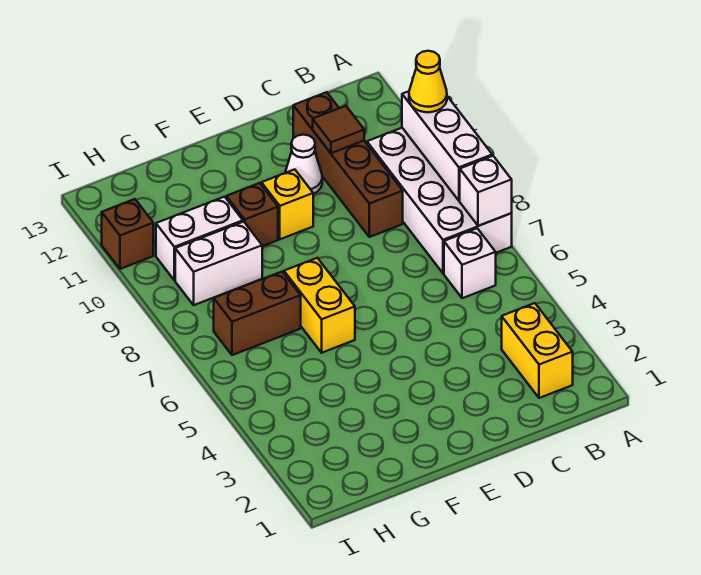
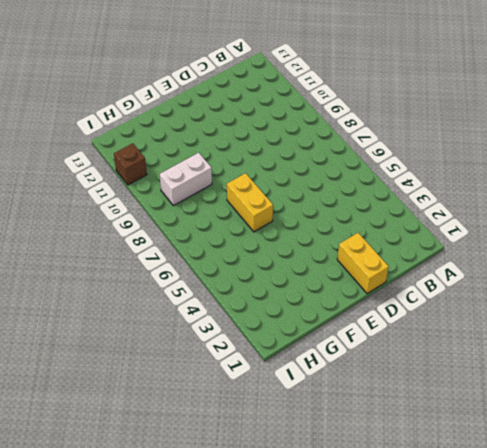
yellow 1x2 brick [337,233,389,294] -> yellow 1x2 brick moved to [502,303,573,398]
none -> white 2x4 brick [367,128,512,273]
none -> white 1x1 brick [444,228,496,298]
none -> brown 1x4 brick [293,92,403,237]

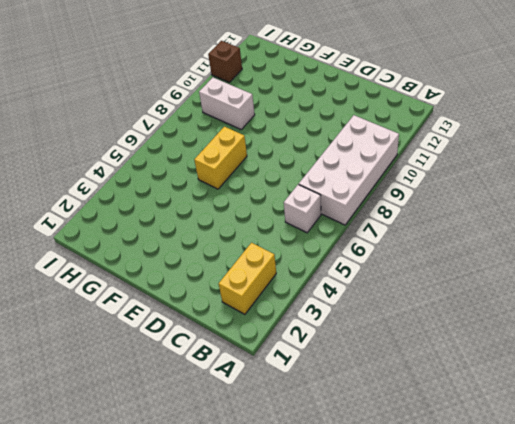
none -> brown 1x4 brick [293,92,403,237]
none -> white 1x1 cone [285,135,322,194]
none -> yellow 1x1 brick [261,169,313,239]

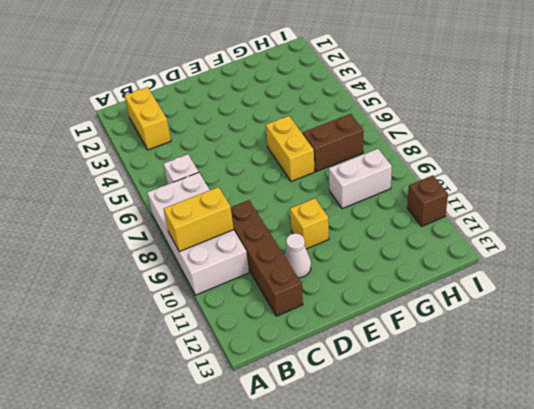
yellow 1x2 brick [164,187,234,252] -> white 1x3 brick [402,91,492,201]
none -> brown 1x1 brick [226,183,278,246]
none -> white 1x2 brick [156,197,243,280]
none -> white 1x1 brick [460,156,512,226]

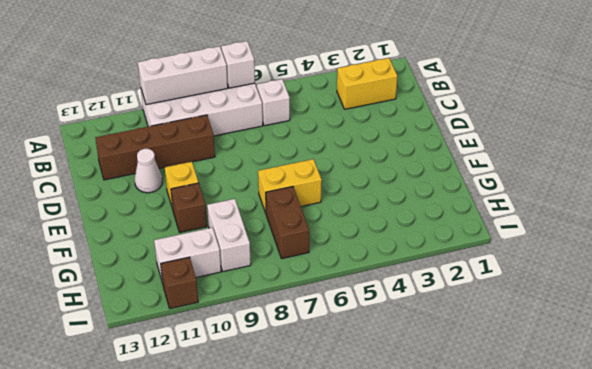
white 1x2 brick [154,227,221,283] -> white 1x2 brick turned to [156,197,243,280]
none -> brown 1x1 tile [313,106,364,153]
none -> yellow 1x1 cone [409,51,447,112]

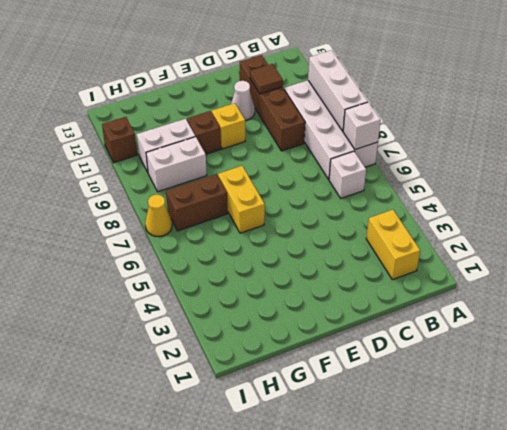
yellow 1x1 cone [145,195,172,236] -> yellow 1x1 cone moved to [409,51,447,112]

